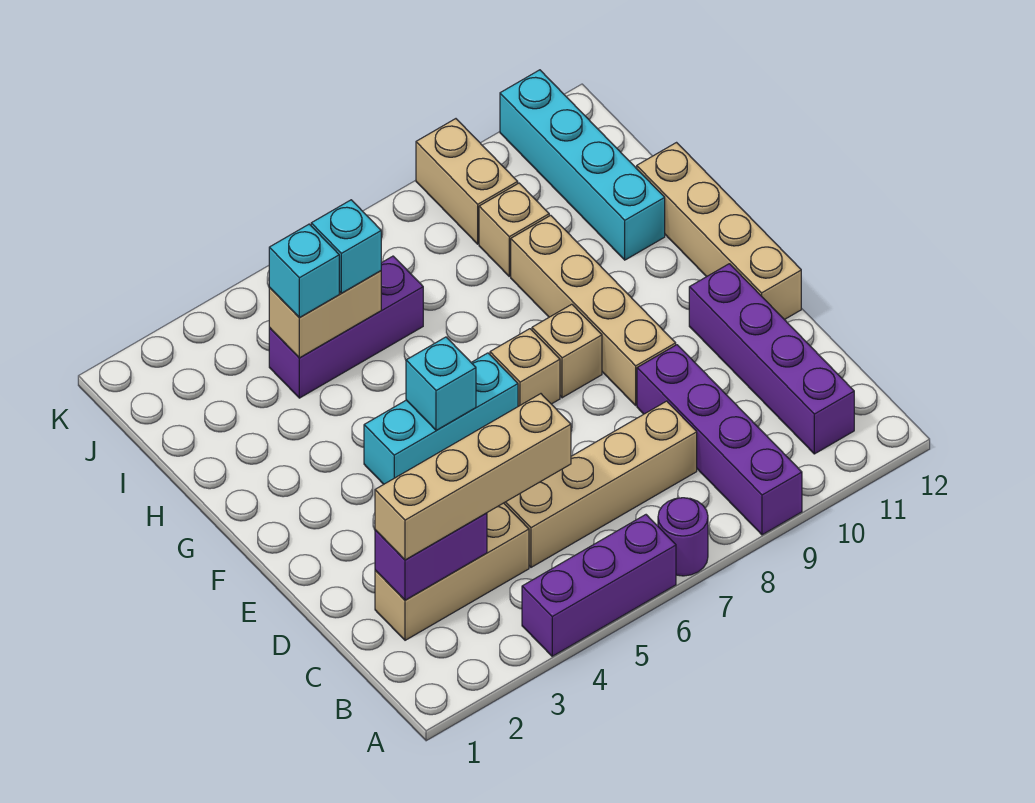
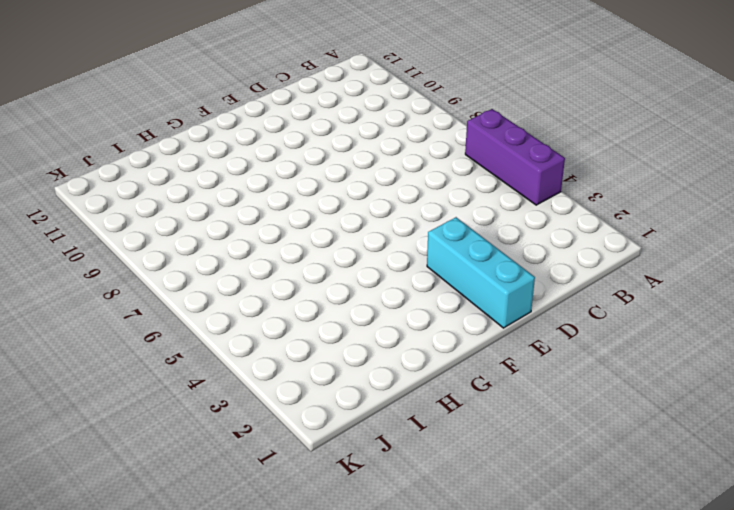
cyan 1x3 brick [427,217,535,328] -> cyan 1x3 brick moved to [364,353,518,484]
none -> purple 1x1 round brick [658,498,708,576]
none -> purple 1x4 brick [637,345,802,535]
none -> purple 1x4 brick [689,264,854,454]

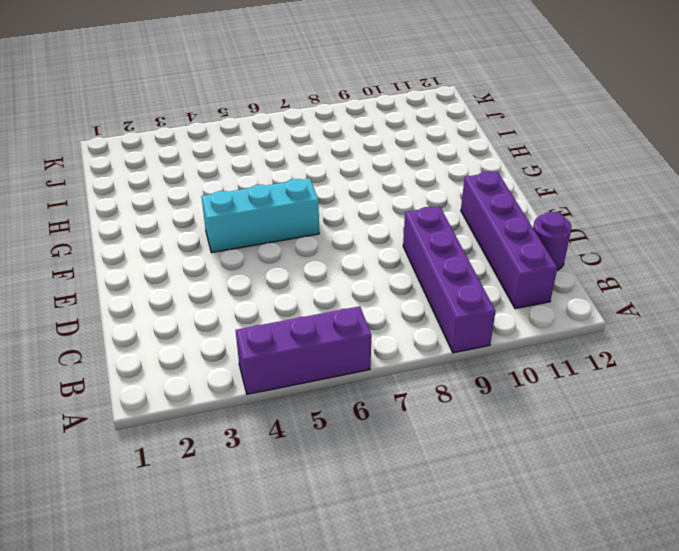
purple 1x1 round brick [533,212,571,270] -> purple 1x1 round brick moved to [658,498,708,576]
none -> tan 1x3 brick [375,503,529,640]
none -> tan 1x4 brick [504,401,697,567]
none -> tan 1x4 brick [511,215,676,405]

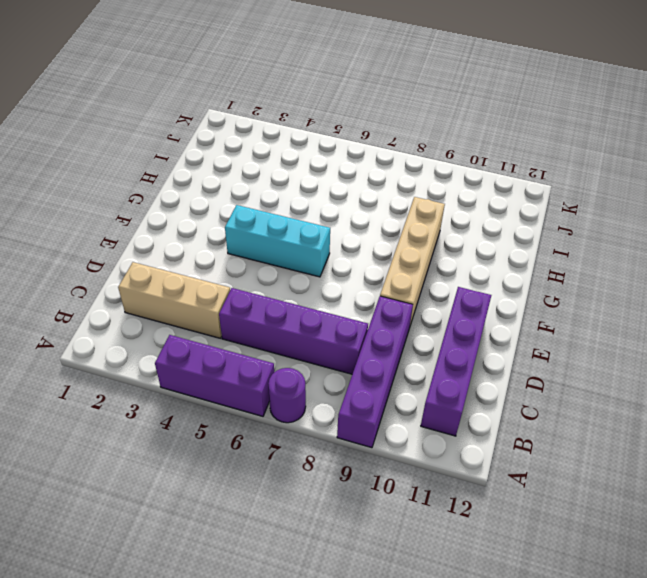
purple 1x4 brick [219,288,368,374] -> tan 1x4 brick [504,401,697,567]
none -> tan 1x4 brick [637,143,801,320]
none -> tan 1x1 brick [490,329,560,406]
none -> tan 1x1 brick [532,304,602,398]

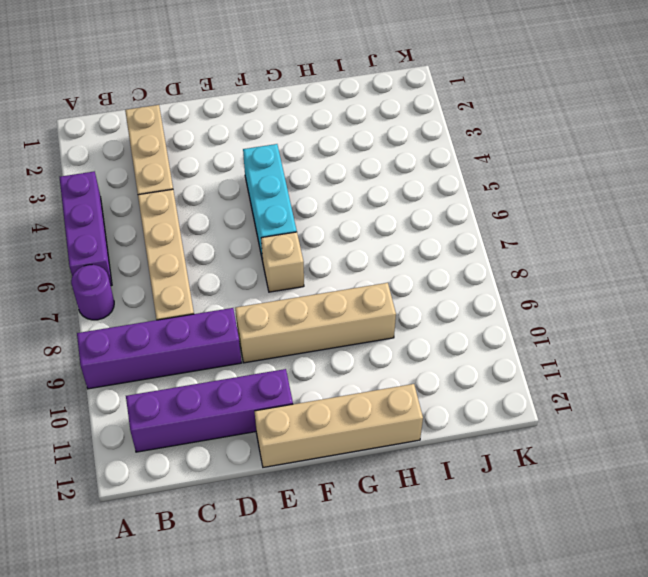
none -> tan 1x1 brick [532,304,602,398]
none -> cyan 1x4 brick [500,70,665,260]
none -> purple 1x3 brick [269,256,423,398]

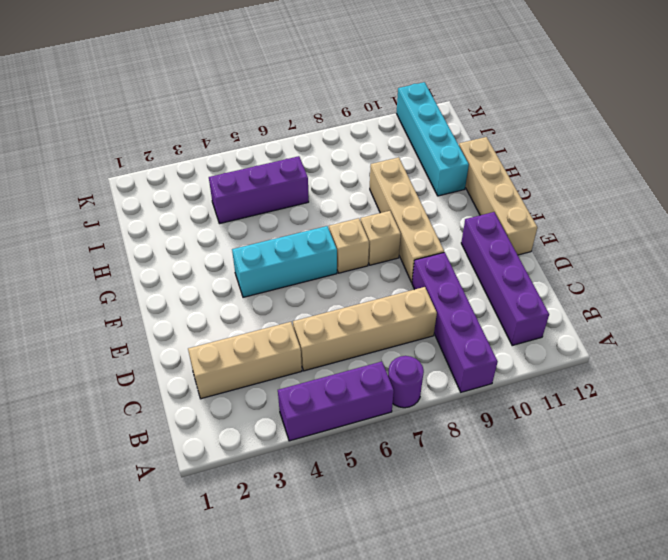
none -> tan 1x1 brick [479,183,549,276]
none -> tan 1x2 brick [416,119,518,244]
none -> purple 1x2 brick [375,513,487,600]

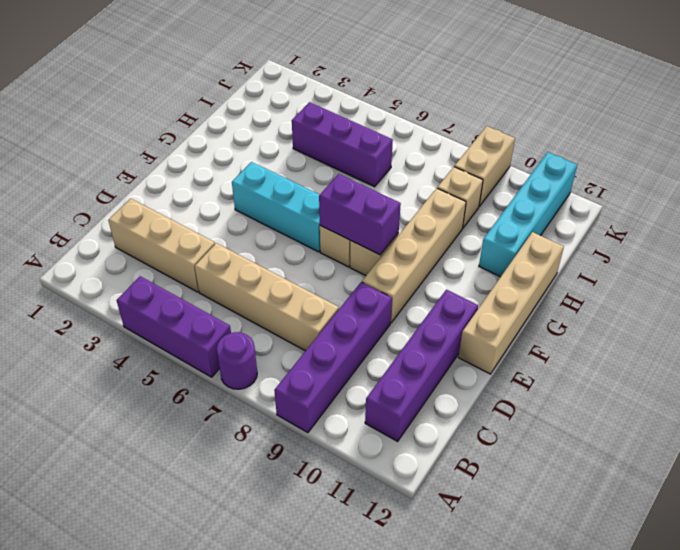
purple 1x2 brick [319,174,401,255] -> purple 1x2 brick moved to [375,513,487,600]
none -> cyan 1x1 brick [406,337,476,431]
none -> tan 1x2 brick [269,271,381,358]
none -> tan 1x4 brick [375,394,571,560]

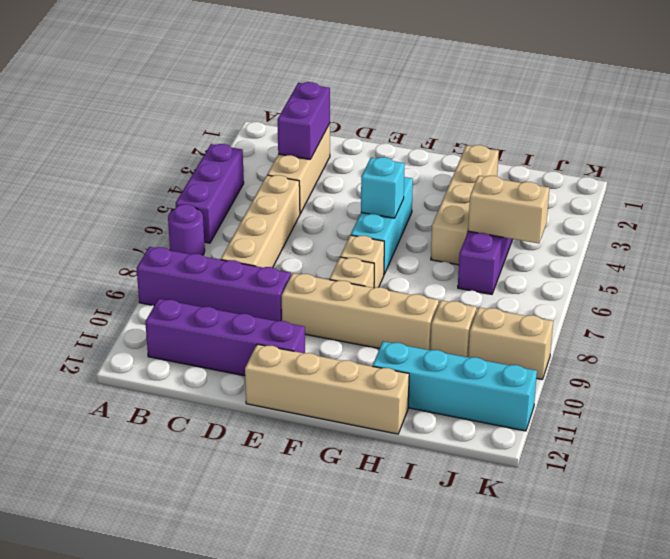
tan 1x4 brick [431,145,499,265] -> tan 1x4 brick moved to [375,394,571,560]
tan 1x2 brick [468,176,549,244] -> tan 1x2 brick turned to [269,271,381,358]
none -> cyan 1x1 brick [269,224,339,318]
none -> cyan 1x1 brick [311,200,381,293]

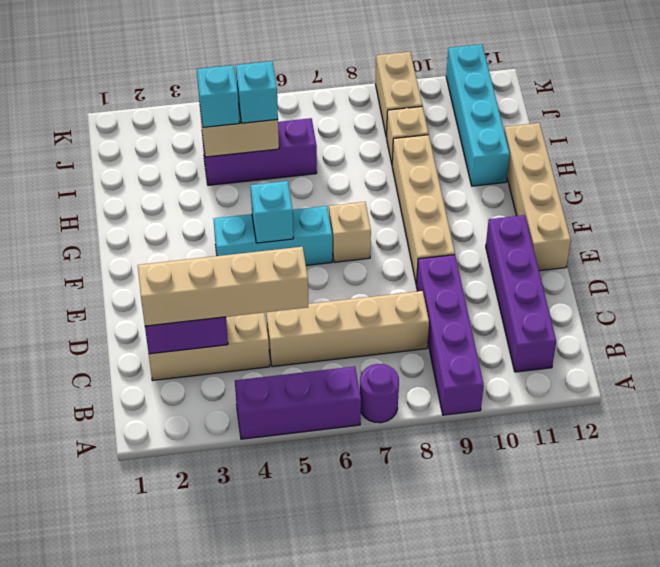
none -> tan 1x1 brick [532,304,602,398]

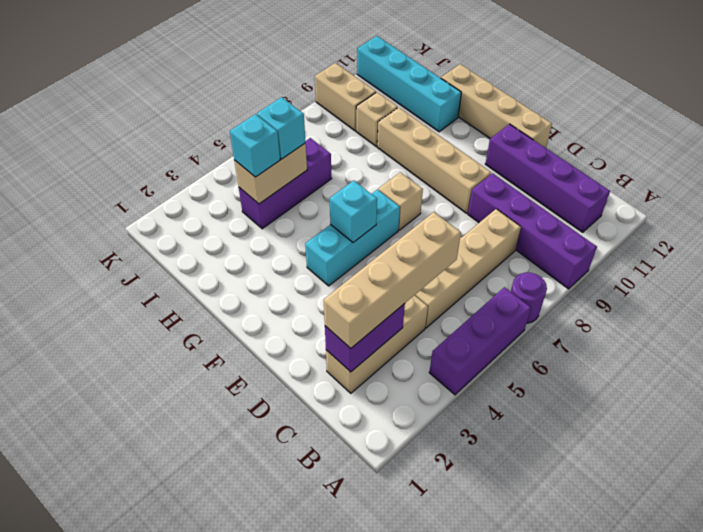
none -> tan 1x1 brick [532,304,602,398]

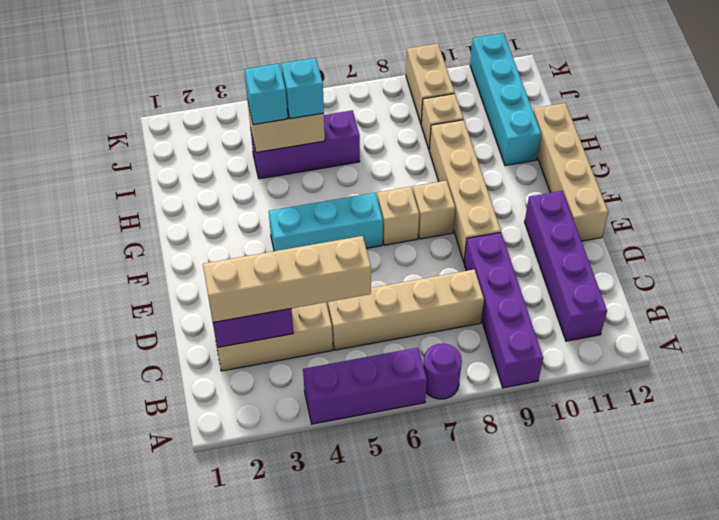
none -> cyan 1x1 brick [406,337,476,431]

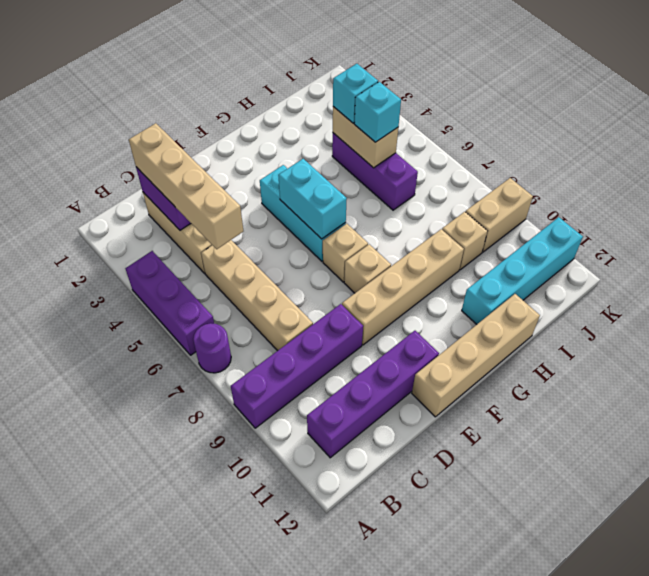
cyan 1x2 brick [278,159,347,239] -> cyan 1x1 brick [406,337,476,431]

